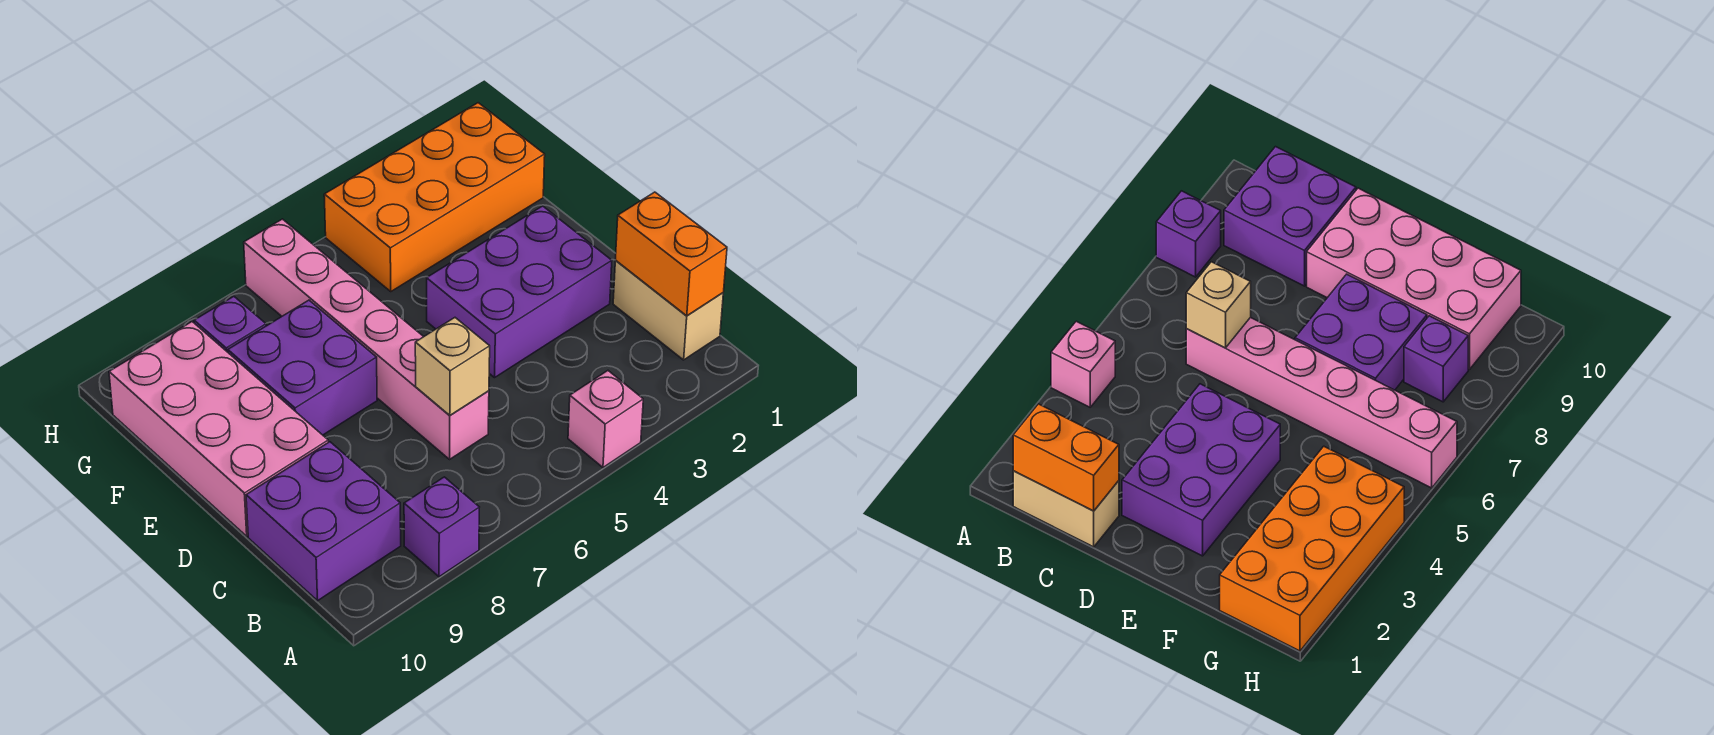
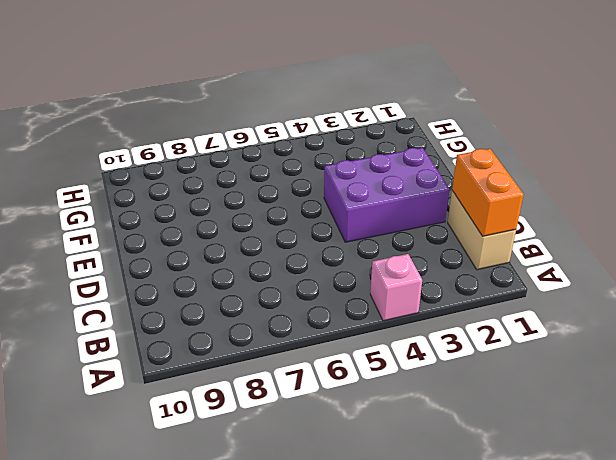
none -> purple 1x1 brick [404,477,479,577]
none -> purple 2x2 brick [246,442,401,601]
none -> pink 1x6 brick [244,219,489,459]

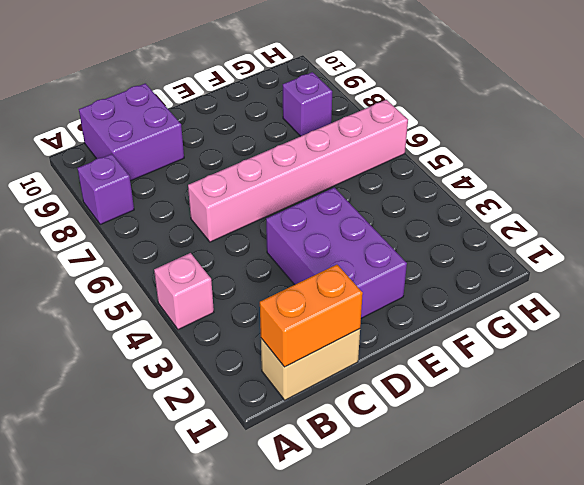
none -> pink 2x4 brick [109,322,328,536]
none -> purple 2x2 brick [228,300,377,435]
none -> orange 2x4 brick [324,103,545,291]

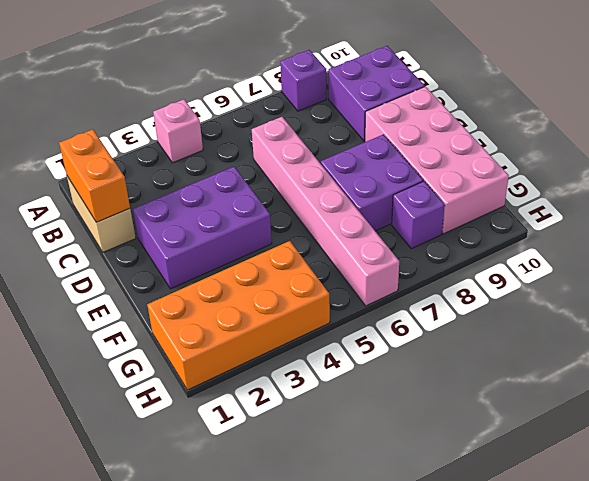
none -> tan 1x1 brick [415,318,490,415]

